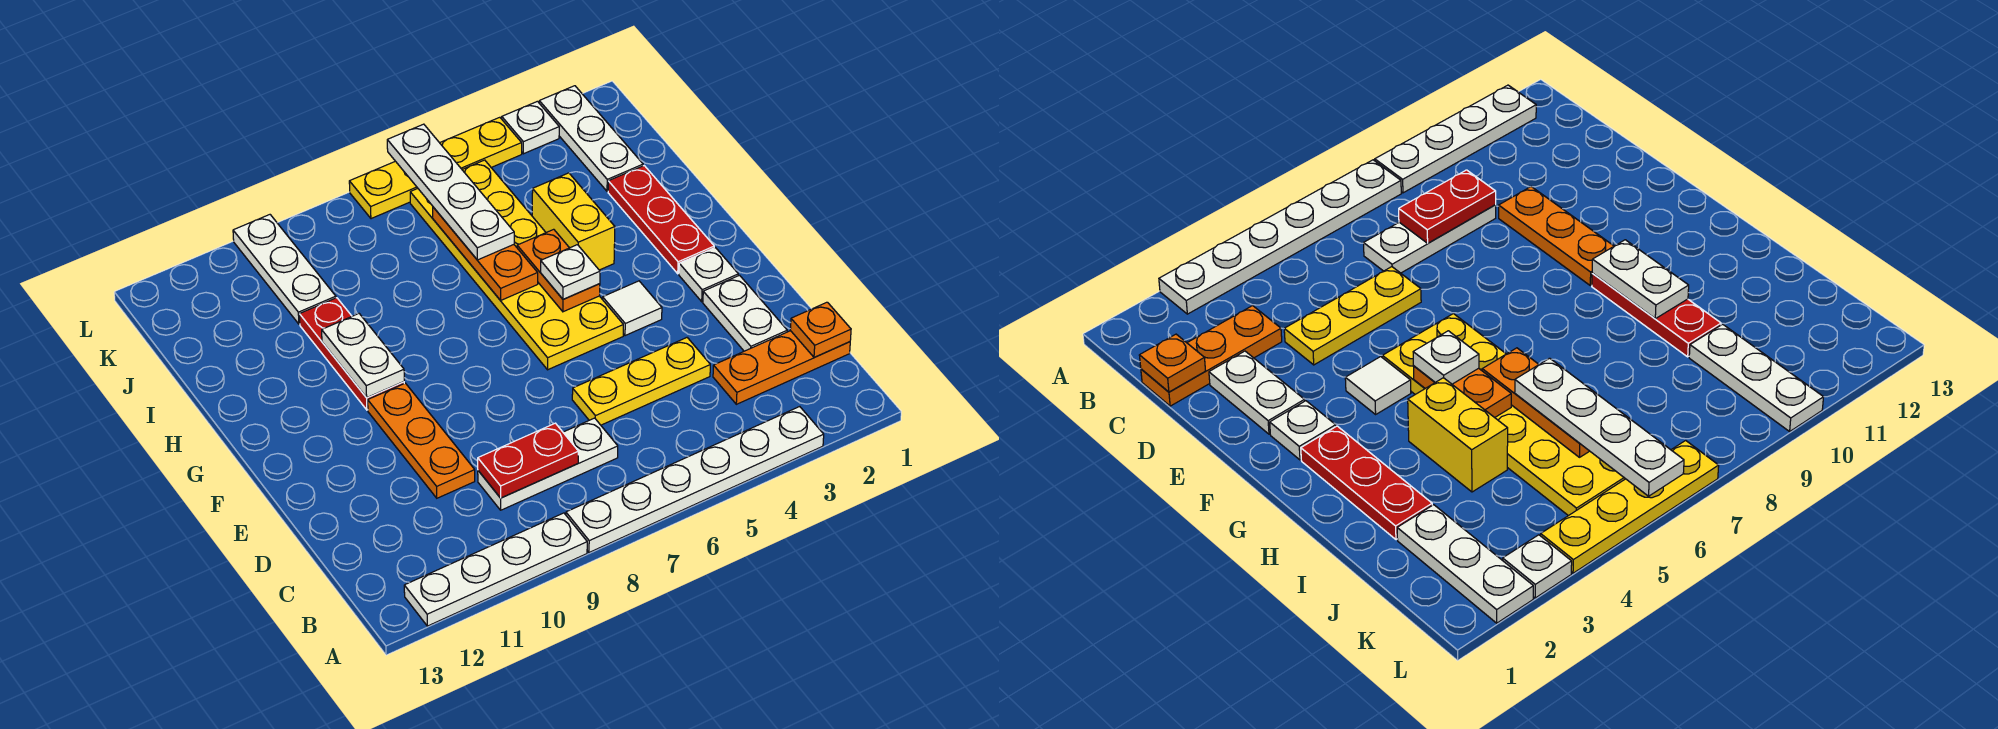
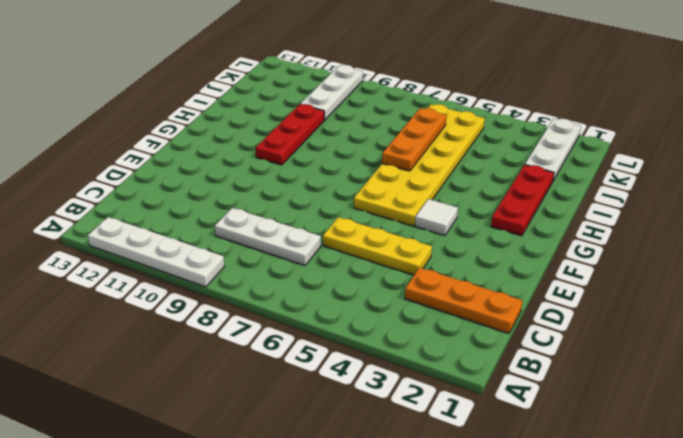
none -> white 1x6 plate [566,407,824,553]
none -> white 1x2 plate [703,275,787,351]
none -> orange 1x3 plate [368,383,475,498]

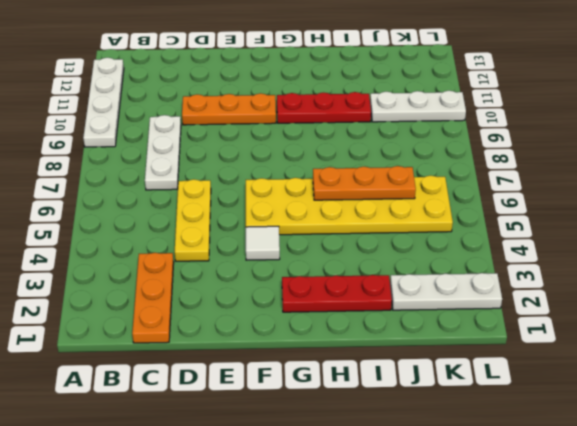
none -> white 1x6 plate [566,407,824,553]
none -> white 1x2 plate [703,275,787,351]
none -> white 1x1 plate [679,248,738,302]

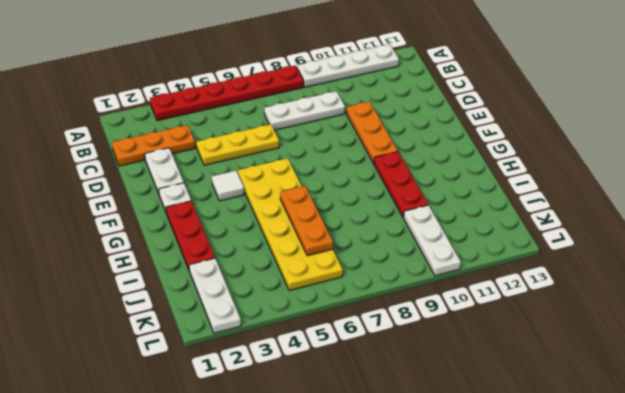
red 1x6 plate [150,65,304,121] -> white 1x6 plate [566,407,824,553]
none -> yellow 1x2 brick [532,173,615,270]
none -> white 1x1 plate [502,101,559,154]
none -> yellow 1x4 plate [349,117,522,219]

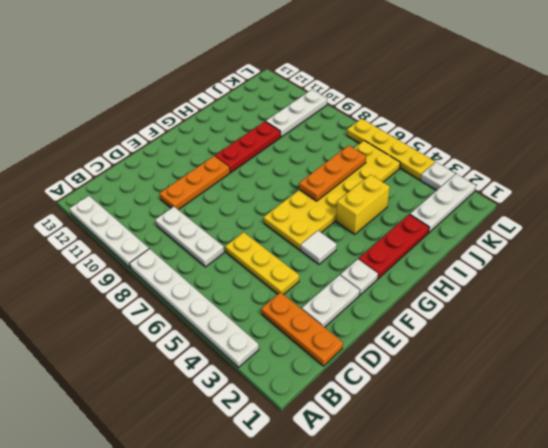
none -> orange 1x1 plate [790,302,851,358]
none -> red 1x2 plate [478,423,578,498]
none -> orange 1x2 plate [517,229,600,312]

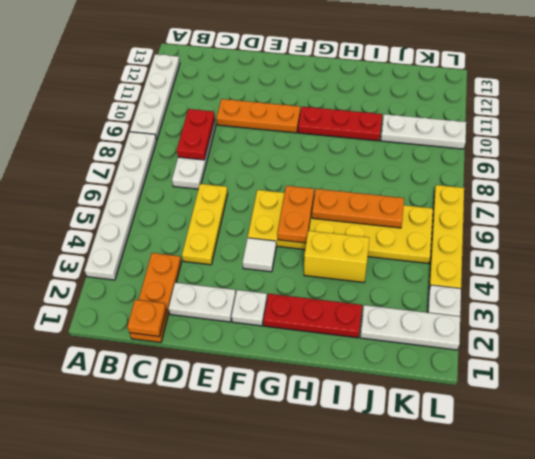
orange 1x2 plate [277,186,314,243] -> orange 1x2 plate turned to [517,229,600,312]
none -> white 1x2 plate [322,314,404,398]
none -> white 1x1 plate [541,245,600,299]
none -> white 1x4 plate [387,124,514,260]

